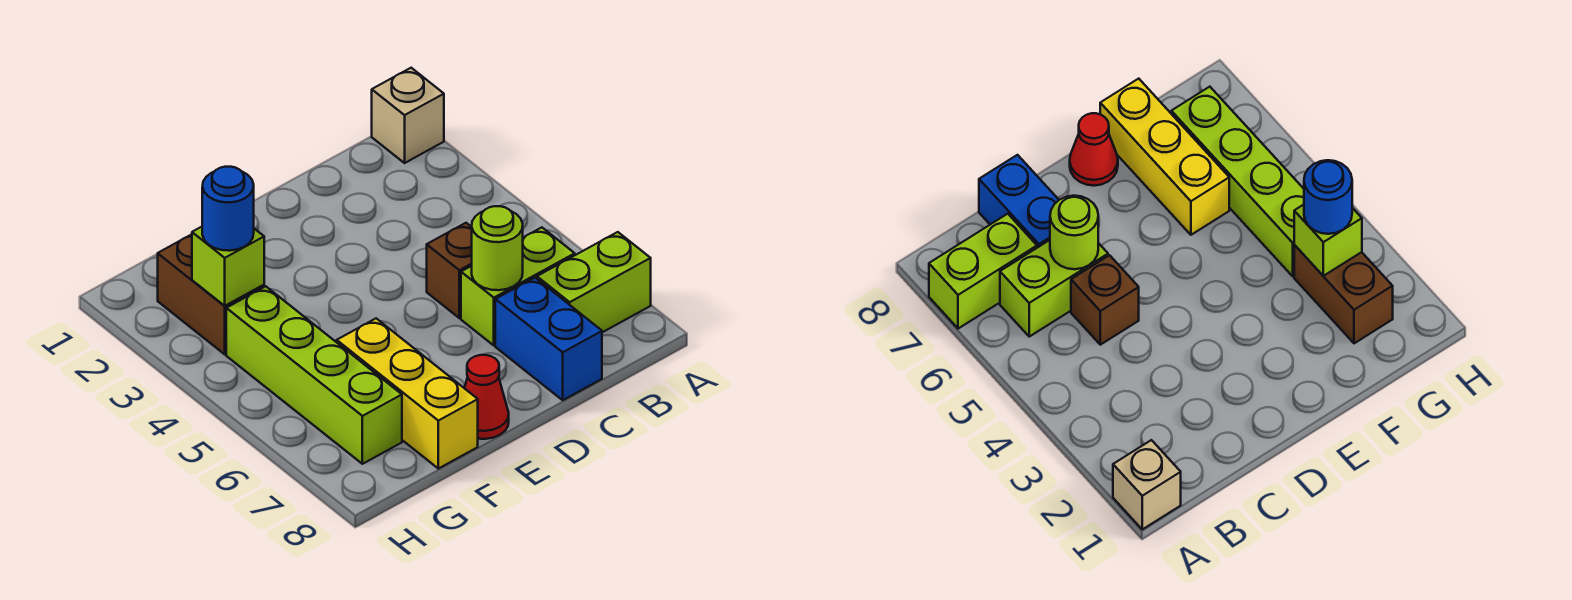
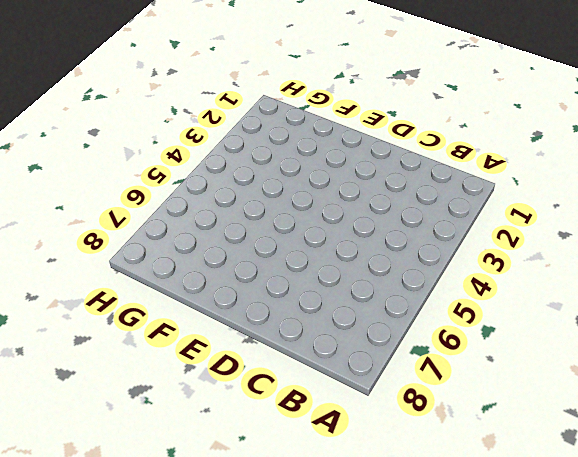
none -> tan 1x1 brick [372,68,444,163]
none -> lime 1x2 brick [537,232,651,332]
none -> lime 1x2 brick [461,227,575,345]

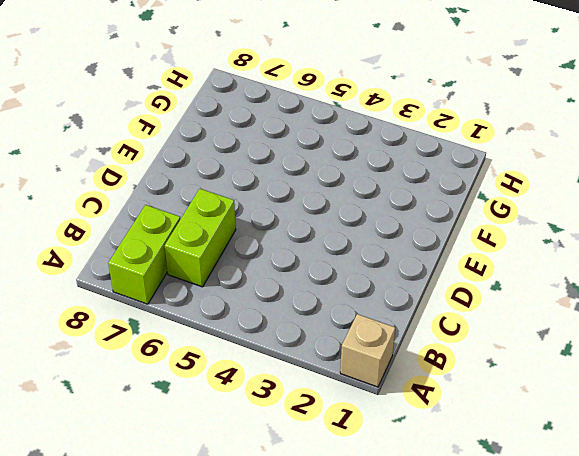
none -> brown 1x1 brick [427,223,472,318]
none -> blue 1x2 brick [495,278,602,400]
none -> red 1x1 cone [465,355,509,439]

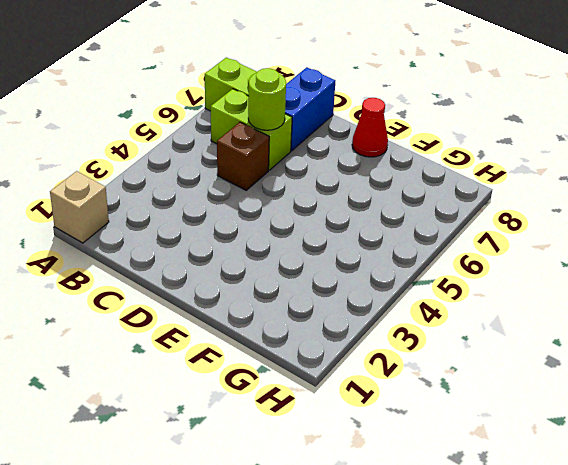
none -> yellow 1x3 brick [337,319,478,469]
none -> brown 1x2 brick [158,234,264,354]
none -> lime 1x4 brick [226,286,402,464]

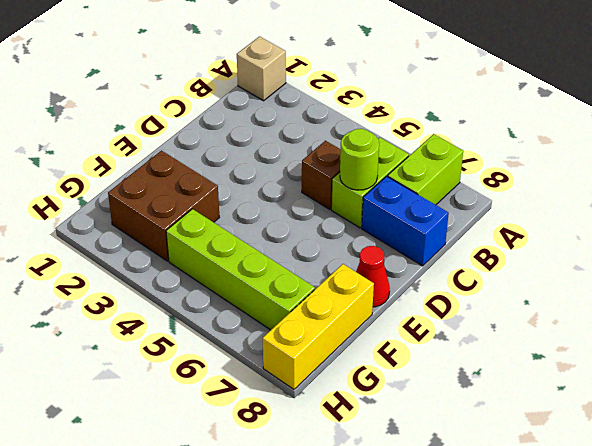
brown 2x2 brick [108,151,219,261] -> brown 1x2 brick [158,234,264,354]
yellow 1x3 brick [263,264,374,389] -> yellow 1x3 brick turned to [337,319,478,469]
none -> lime 1x1 brick [192,227,264,306]
none -> blue 1x1 round brick [202,167,254,251]

